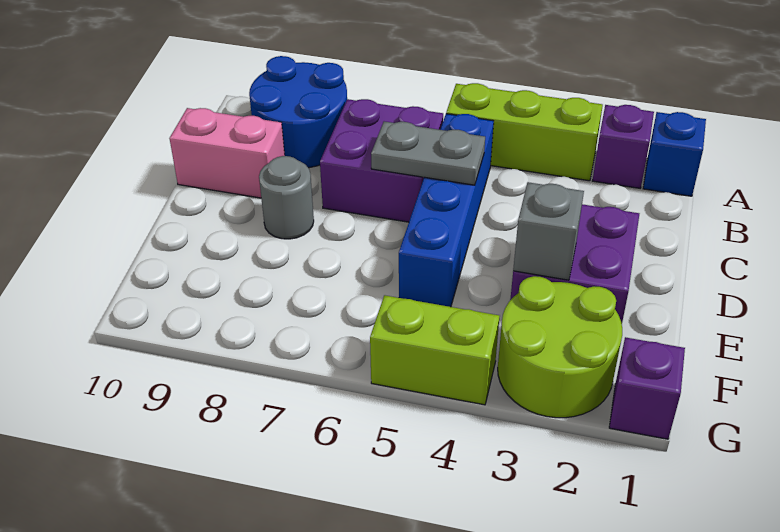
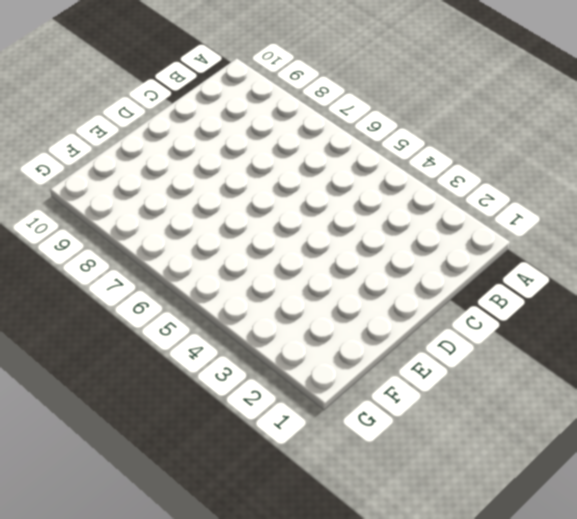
none -> blue 1x1 brick [643,112,706,196]
none -> purple 1x1 brick [593,105,654,188]
none -> lime 1x3 brick [446,83,603,181]

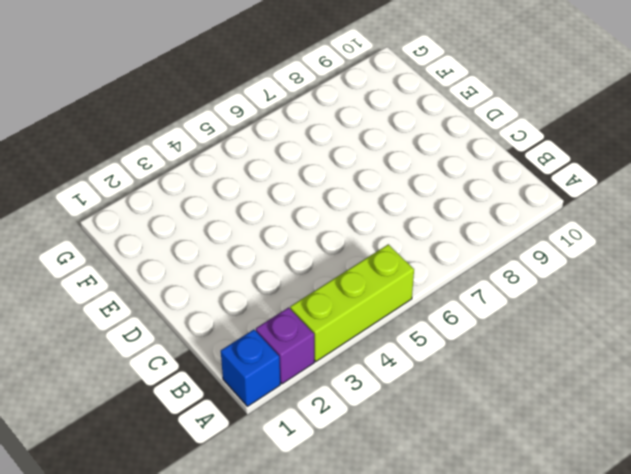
none -> blue 2x2 round brick [249,56,347,168]
none -> blue 1x4 brick [399,114,494,307]
none -> purple 2x2 brick [320,99,443,222]

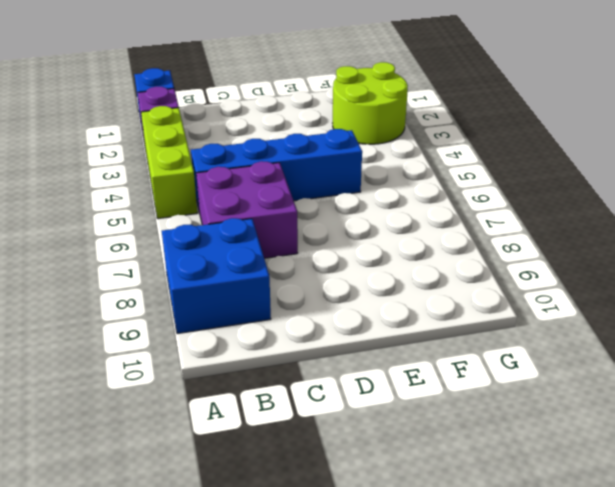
blue 2x2 brick [162,218,271,334] -> blue 2x2 round brick [249,56,347,168]
none -> pink 1x2 brick [169,108,285,198]
none -> purple 2x2 brick [510,204,639,323]
none -> grey 1x1 round brick [259,156,314,239]

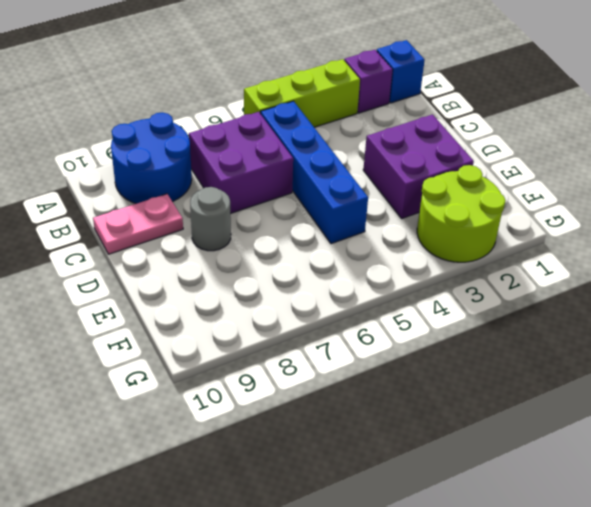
pink 1x2 plate [93,194,183,254] -> pink 1x2 brick [169,108,285,198]
none -> purple 1x1 brick [609,337,685,439]
none -> lime 1x2 brick [370,295,499,405]
none -> grey 1x2 plate [371,122,485,185]

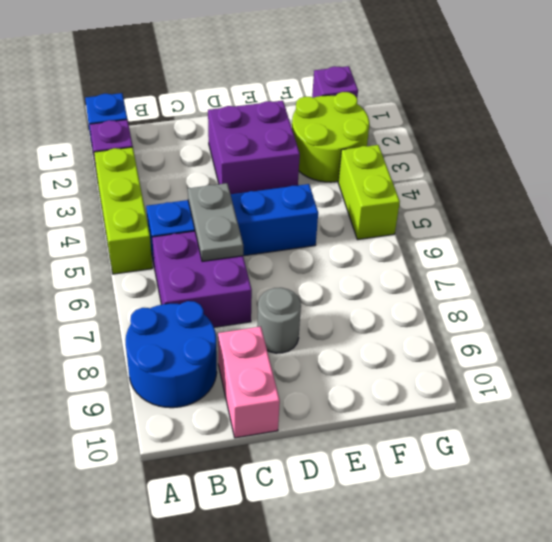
none -> grey 1x1 brick [513,182,584,280]

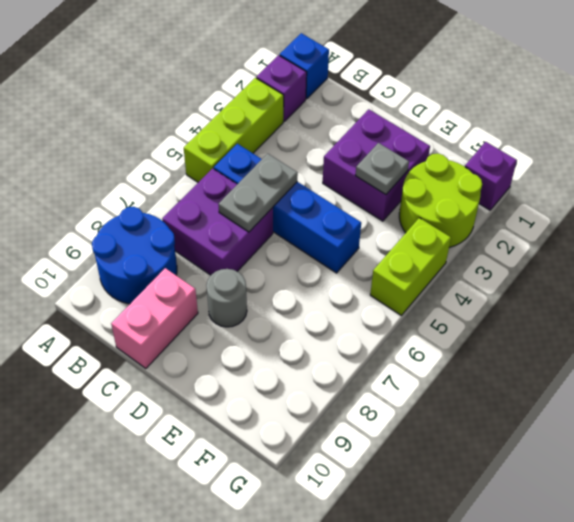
grey 1x1 plate [355,143,409,194] -> grey 1x1 brick [513,182,584,280]

